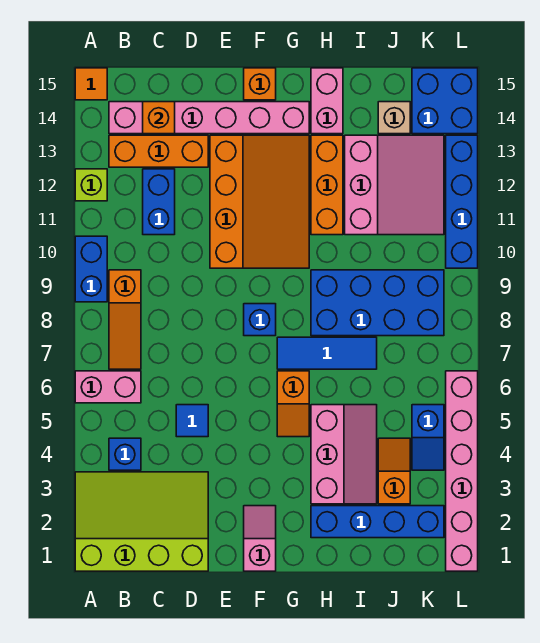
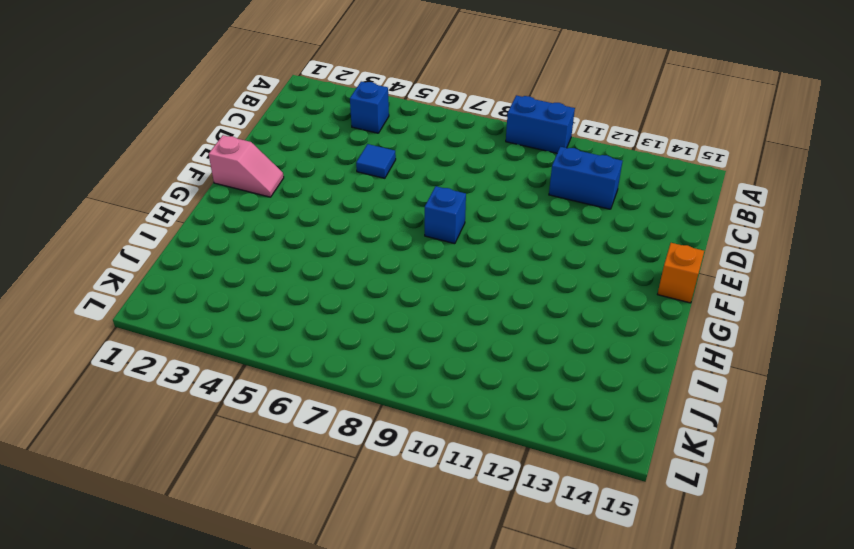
none -> lime 3x4 slope [75,472,208,571]
none -> pink 1x2 brick [75,371,141,403]
none -> lime 1x1 brick [75,169,107,201]
none -> orange 1x1 tile [75,68,107,100]

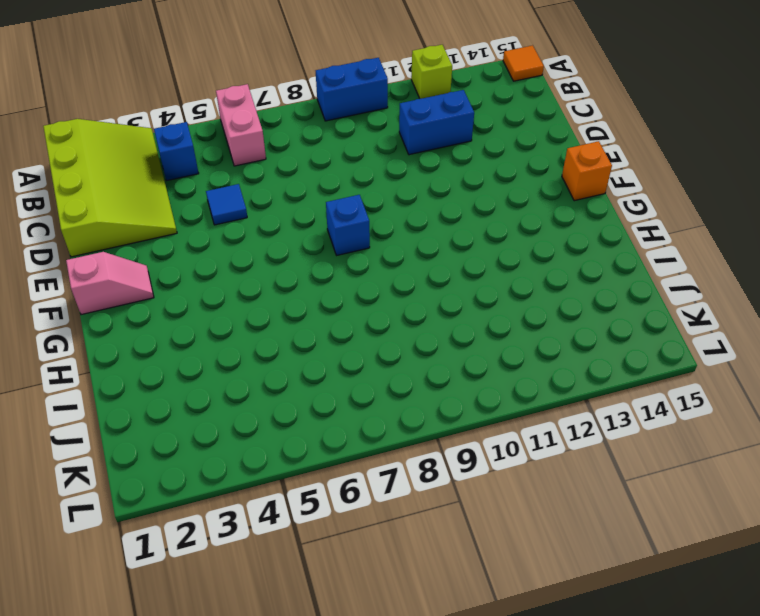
none -> orange 1x3 slope [109,270,141,369]
none -> orange 1x3 brick [109,135,208,167]
none -> pink 1x6 brick [109,102,309,134]
none -> orange 3x4 slope [210,135,309,268]

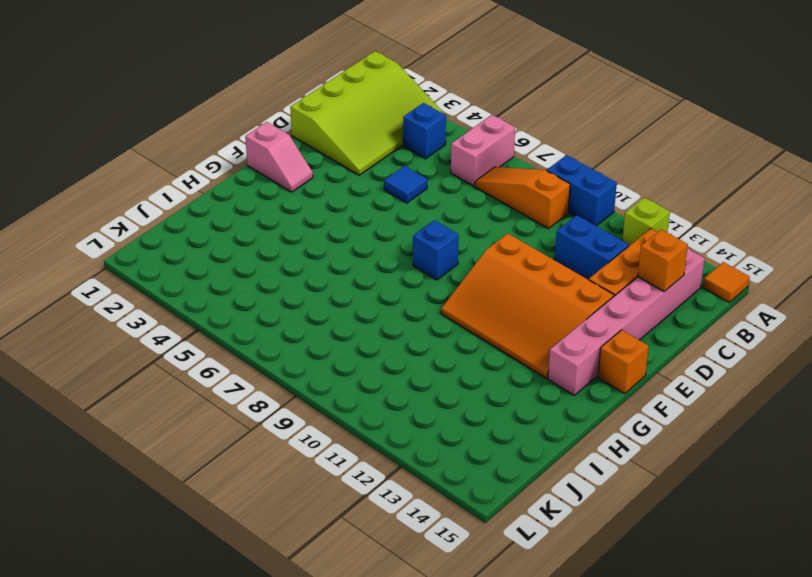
none -> orange 1x2 slope [277,371,309,437]
none -> blue 1x3 tile [277,337,377,369]
none -> blue 1x4 brick [311,506,444,538]
none -> pink 2x3 slope [311,405,377,504]

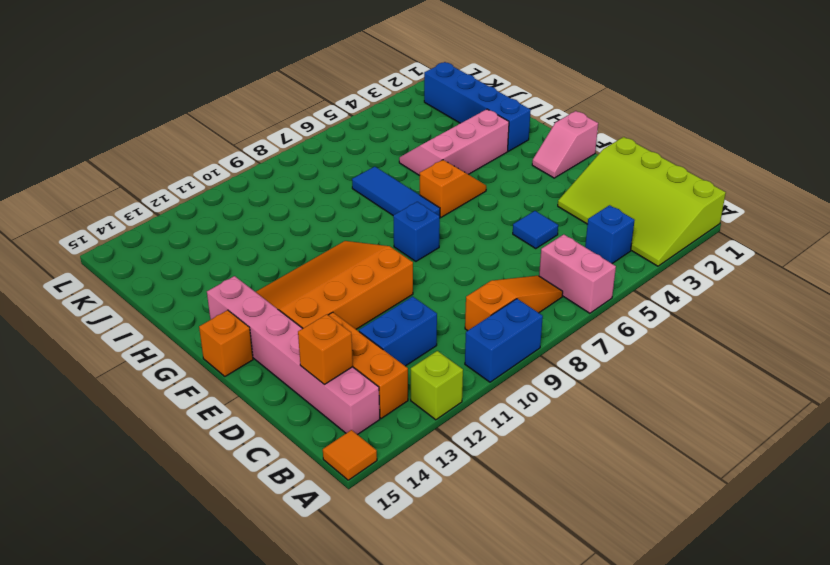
none -> blue 2x4 brick [311,270,444,336]
none -> orange 1x3 brick [311,135,343,235]
none -> pink 1x2 brick [311,68,343,134]
none -> pink 3x3 slope [345,135,444,235]

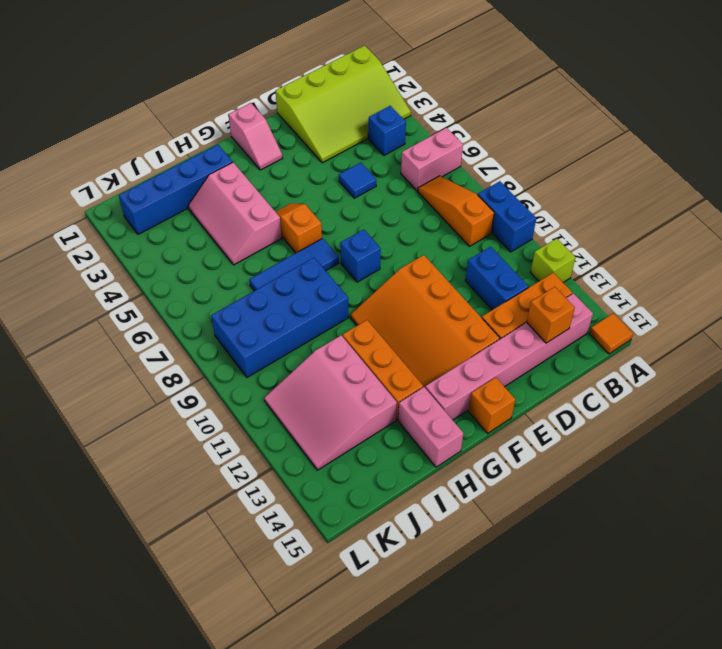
none -> orange 1x2 slope [378,438,410,504]
none -> tan 1x1 brick [378,102,410,134]
none -> blue 1x2 slope [412,405,444,470]
none -> blue 2x2 brick [412,68,478,134]

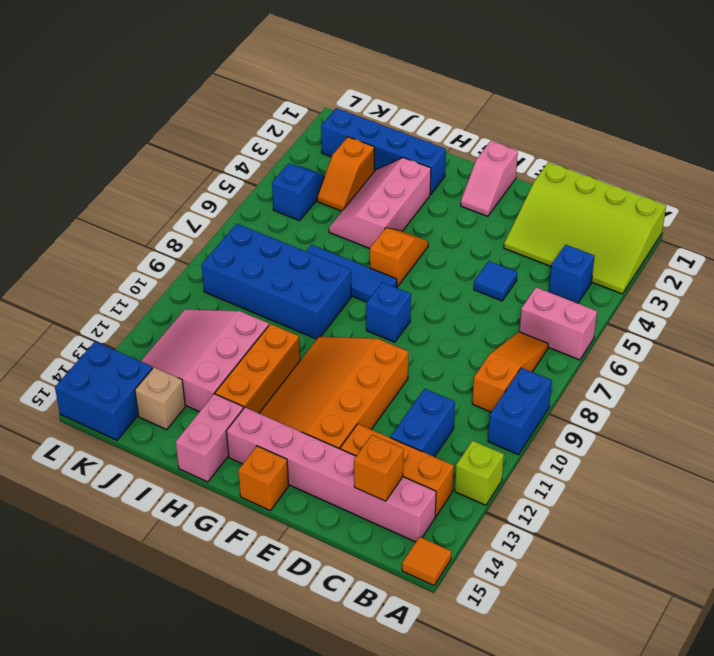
none -> pink 1x6 brick [446,371,478,571]
none -> blue 1x4 brick [446,135,478,268]

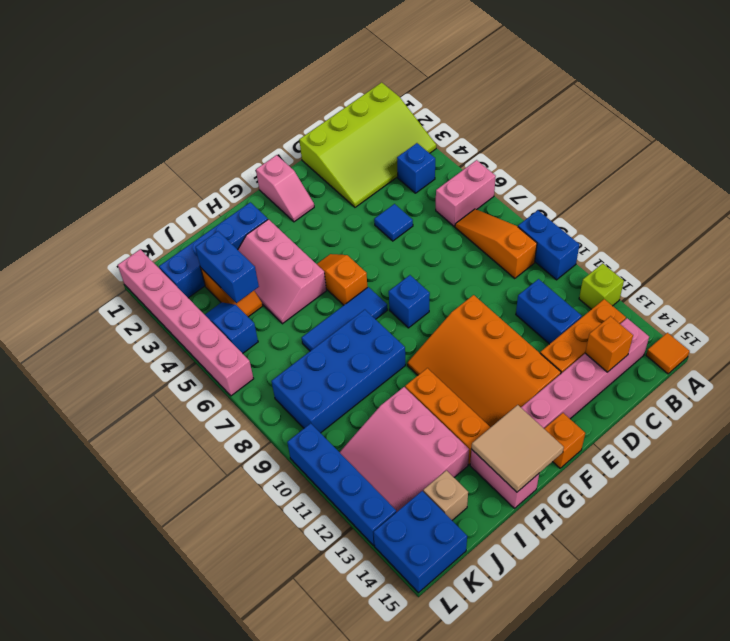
tan 2x2 tile [472,405,564,492] -> none
blue 1x2 brick [195,231,259,303] -> none

